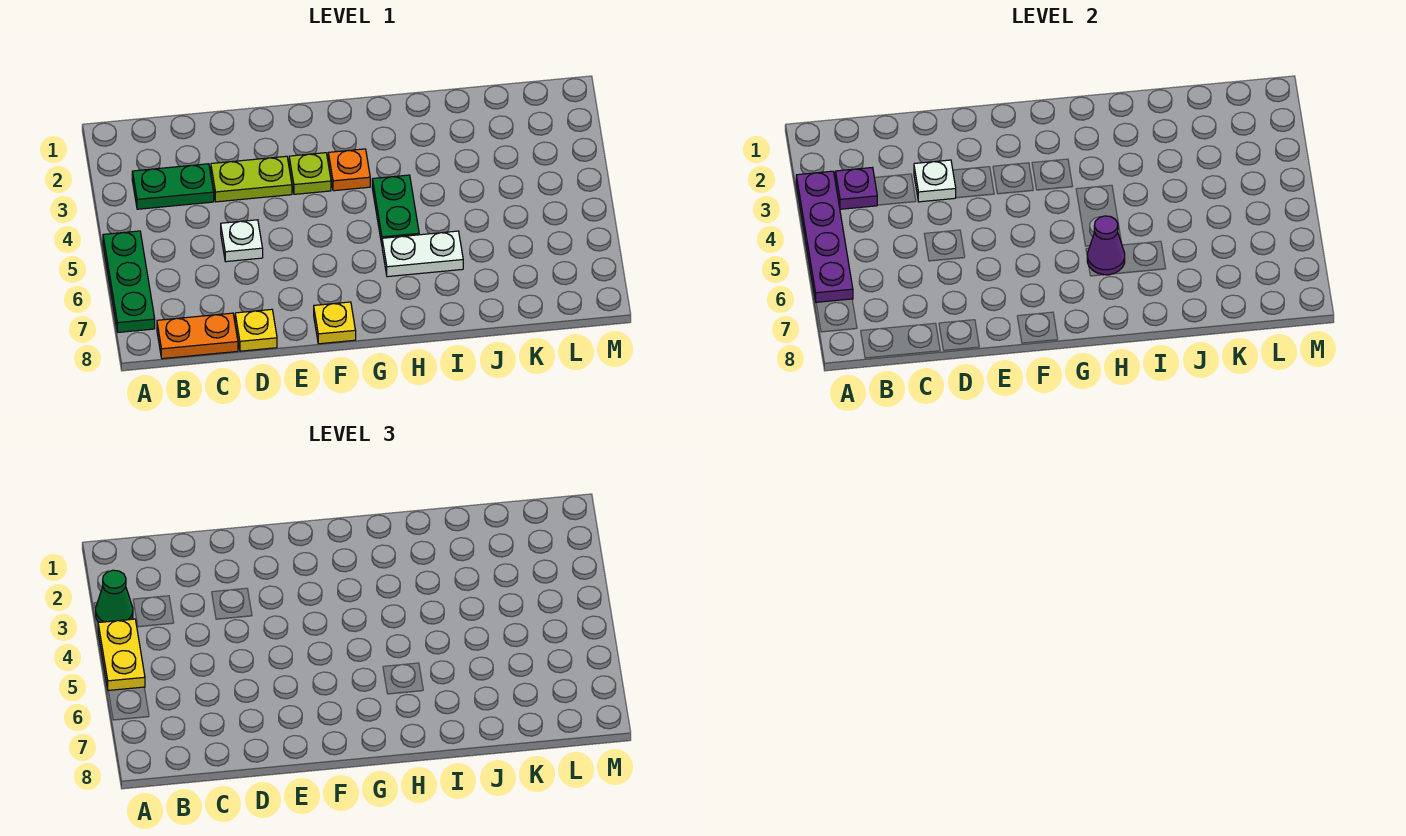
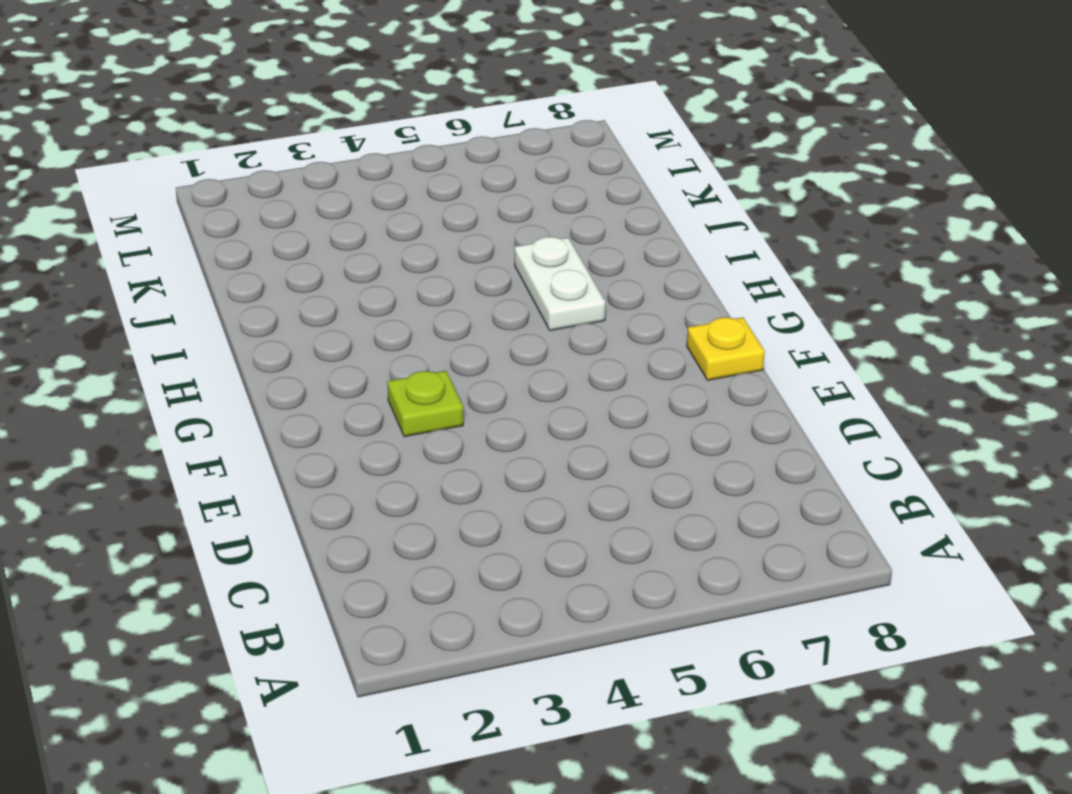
none -> green 1x3 plate [103,231,155,332]
none -> green 1x2 plate [132,164,214,209]
none -> orange 1x2 plate [157,313,238,359]

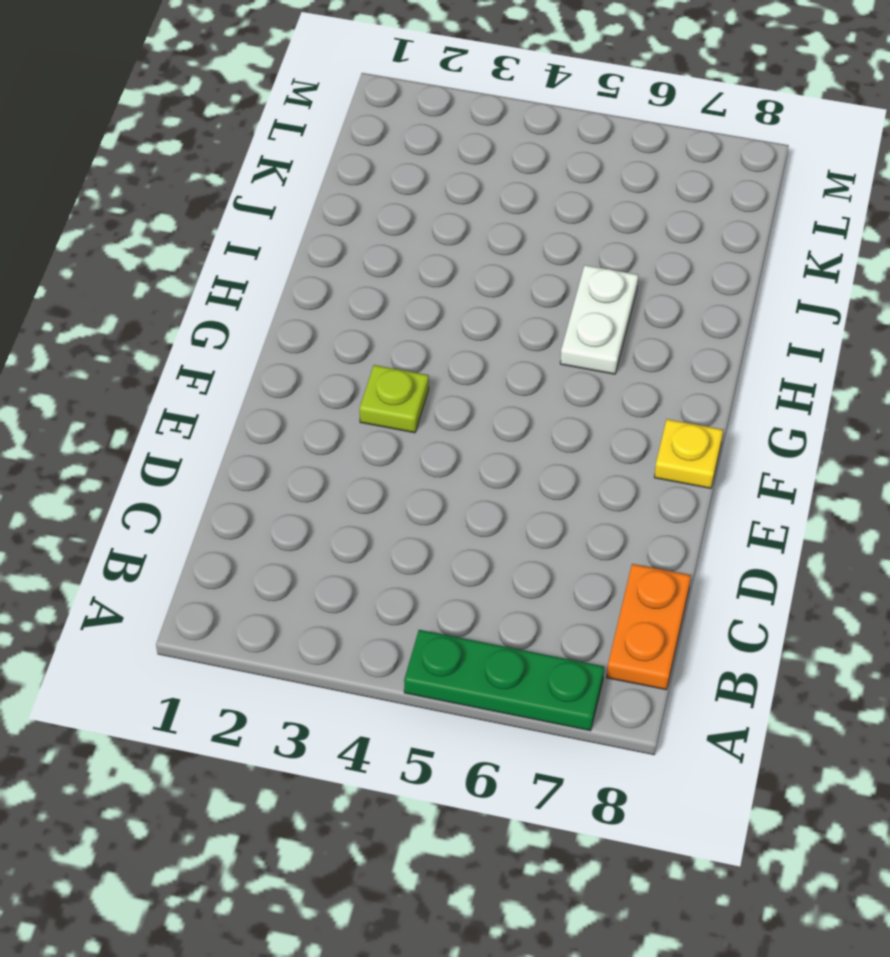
none -> green 1x2 plate [132,164,214,209]
none -> lime 1x2 plate [211,156,292,202]
none -> white 1x1 plate [221,220,263,262]

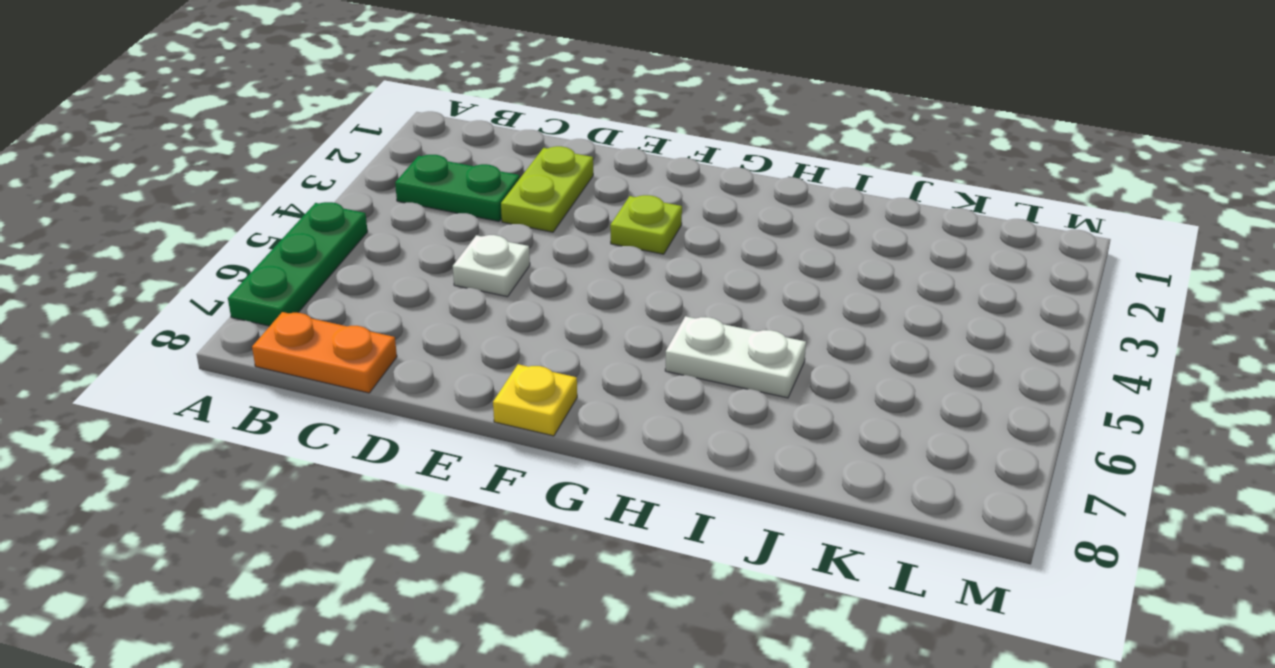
lime 1x2 plate [501,146,593,232] -> lime 1x2 plate turned to [211,156,292,202]
none -> yellow 1x1 plate [235,309,277,351]
none -> orange 1x1 plate [328,149,370,191]
none -> green 1x2 plate [372,175,419,244]

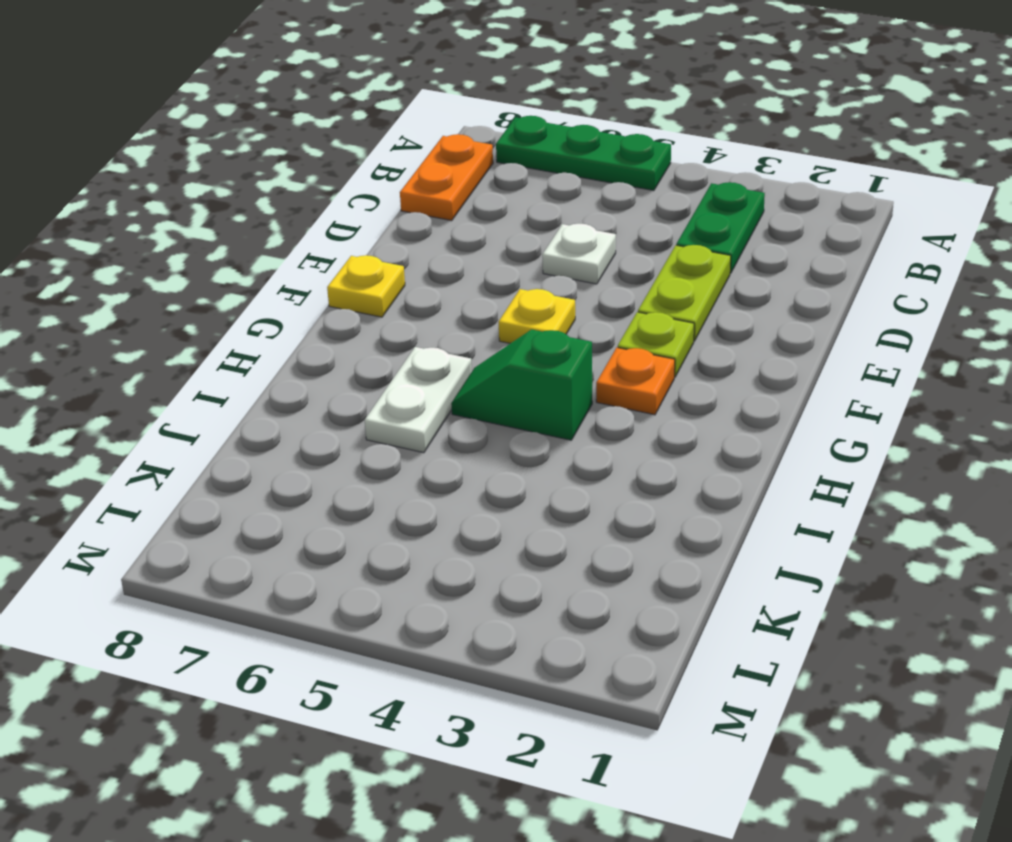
yellow 1x1 plate [499,289,575,343] -> yellow 1x1 plate moved to [235,309,277,351]
green 1x2 slope [451,330,592,440] -> green 1x2 plate [372,175,419,244]
none -> purple 1x4 plate [796,171,853,302]
none -> purple 1x1 plate [835,168,877,209]
none -> white 1x1 plate [914,160,956,202]

